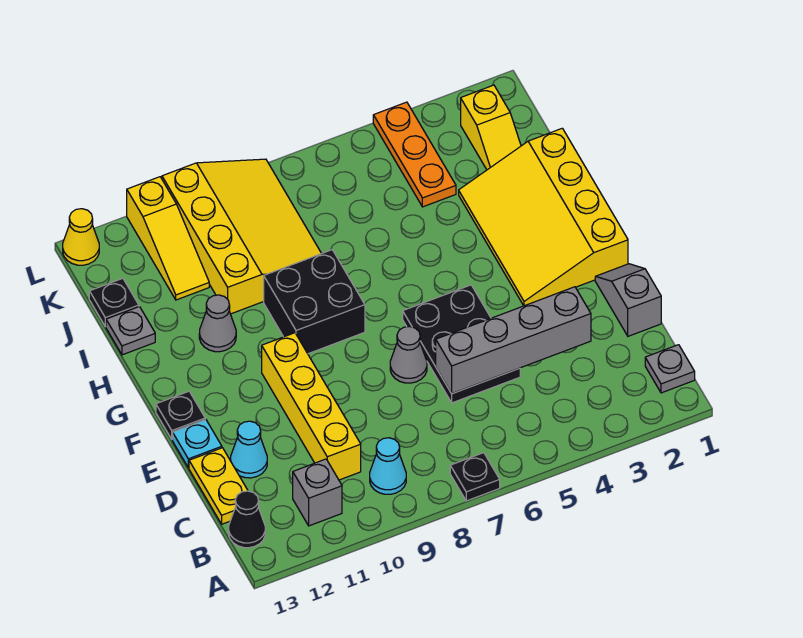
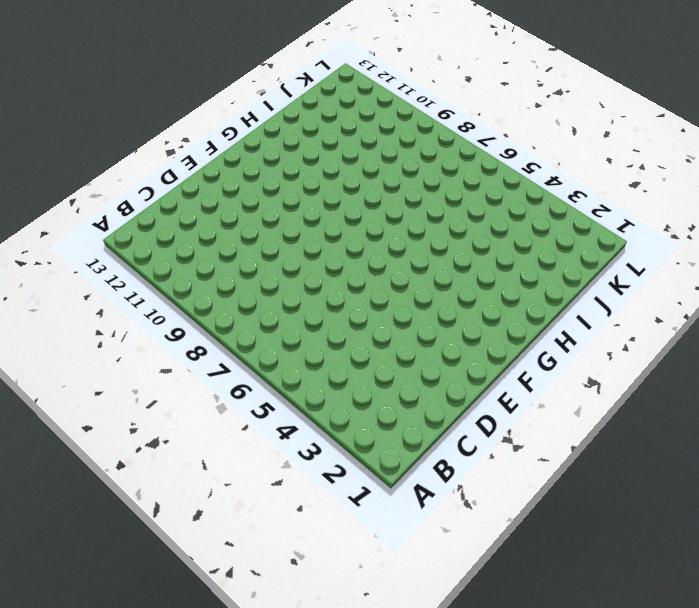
none -> black 1x1 plate [450,453,500,501]
none -> grey 1x1 plate [645,345,695,393]
none -> cyan 1x1 cone [370,438,406,494]

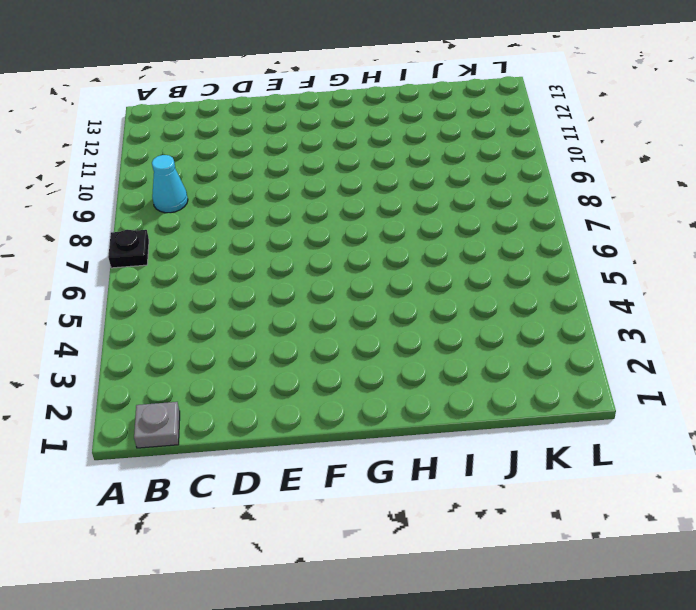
none -> grey 1x1 brick [293,459,342,526]
none -> black 1x1 cone [229,491,265,548]
none -> yellow 1x4 brick [262,333,361,480]

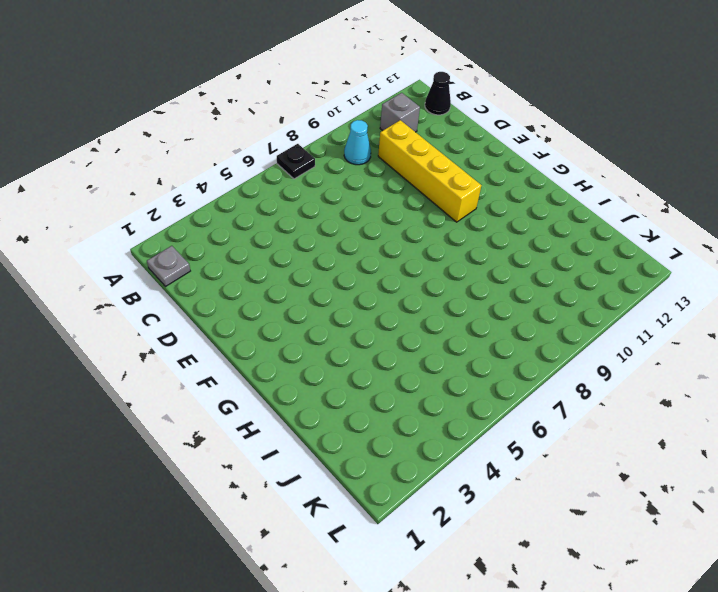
none -> yellow 1x2 plate [189,448,248,524]
none -> grey 1x2 slope [595,264,661,336]
none -> black 2x3 plate [403,285,520,403]

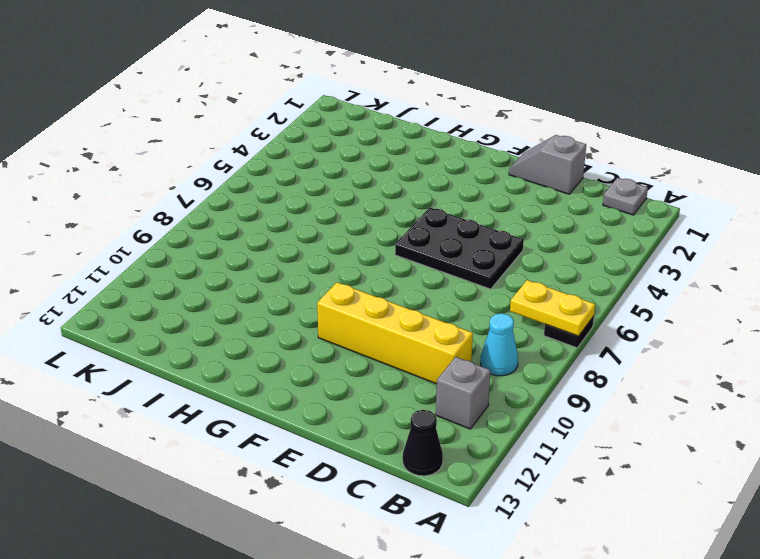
yellow 1x2 plate [510,280,595,336] -> yellow 1x2 plate moved to [189,448,248,524]
none -> cyan 1x1 cone [231,421,267,478]
none -> grey 1x1 cone [390,327,427,383]
none -> cyan 1x1 plate [173,419,222,468]

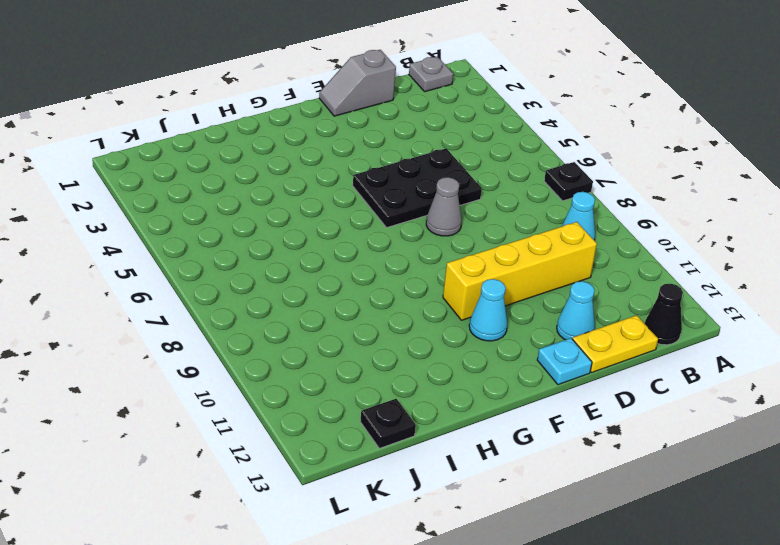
cyan 1x1 cone [469,279,507,341] -> none
none -> grey 1x1 brick [293,459,342,526]
none -> yellow 3x4 slope [459,128,628,306]
none -> black 1x1 plate [156,391,205,439]

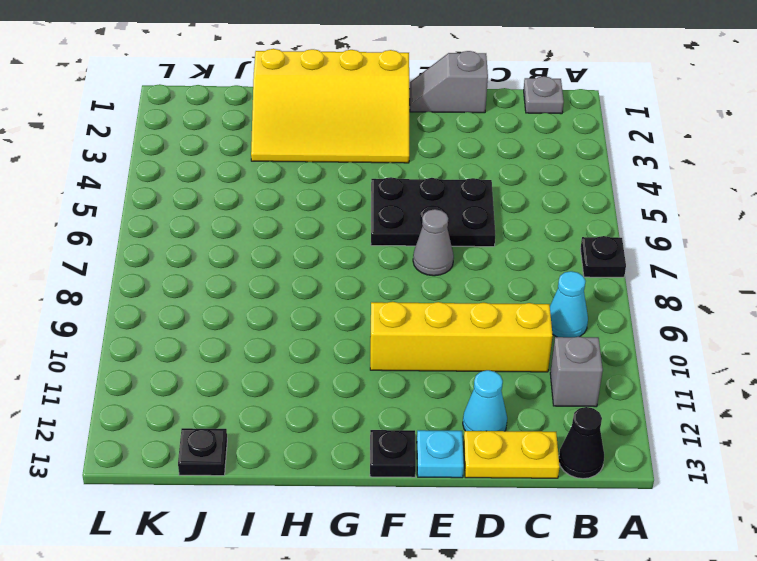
none -> black 2x2 brick [264,250,365,354]
none -> grey 1x1 cone [199,295,236,352]
none -> yellow 3x4 slope [162,159,322,314]

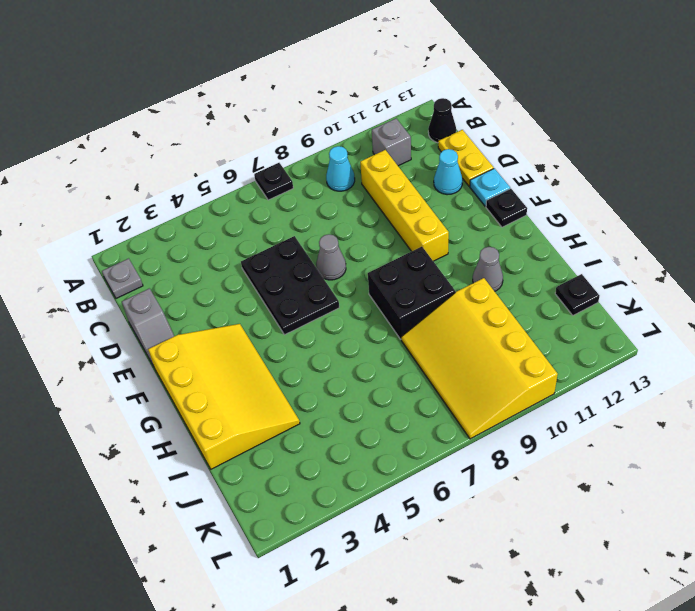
none -> grey 1x1 plate [106,307,155,355]
none -> yellow 1x2 slope [461,85,521,170]
none -> orange 1x3 plate [373,102,456,207]

